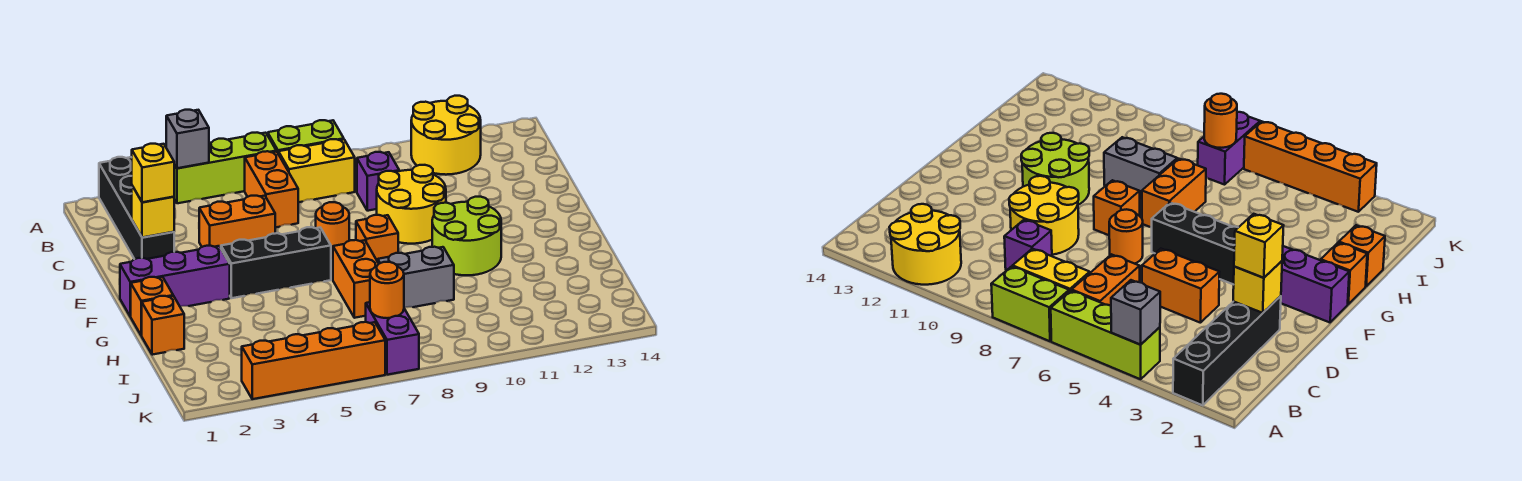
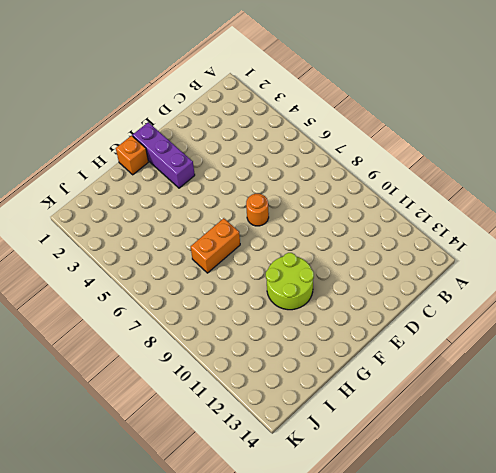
none -> black 1x4 brick [99,157,174,259]
none -> lime 1x3 brick [174,133,276,203]
none -> lime 1x2 brick [268,120,344,154]

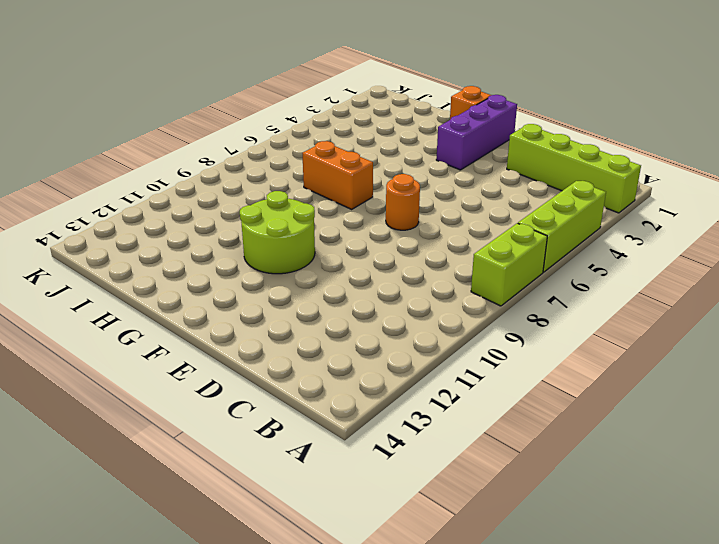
lime 1x4 brick [507,124,641,213] -> black 1x4 brick [99,157,174,259]
none -> yellow 2x2 round brick [411,96,481,175]
none -> orange 1x2 brick [245,151,298,227]
none -> yellow 1x2 brick [279,139,355,202]

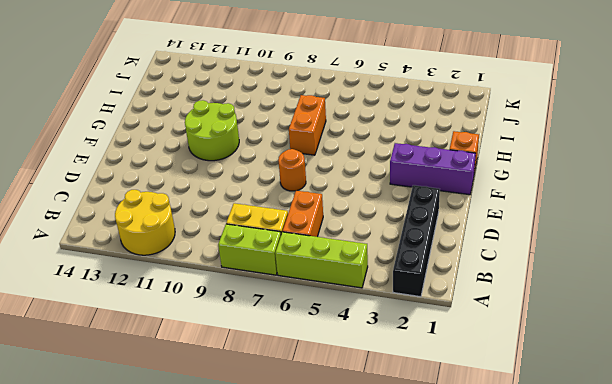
none -> purple 1x1 brick [357,152,399,211]
none -> orange 1x2 brick [199,196,275,248]
none -> yellow 2x2 round brick [377,165,446,244]

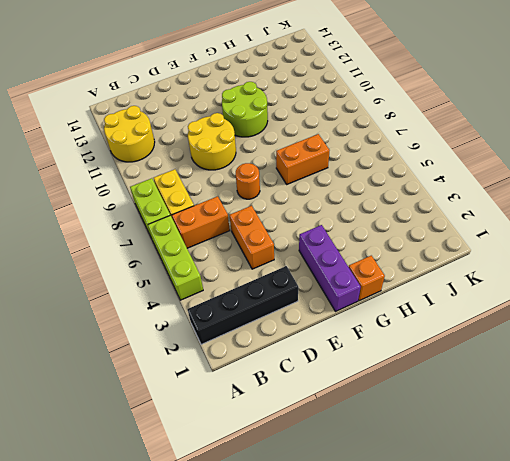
none -> purple 1x1 brick [357,152,399,211]
none -> black 1x3 brick [221,227,331,298]
none -> orange 1x1 brick [356,215,398,261]

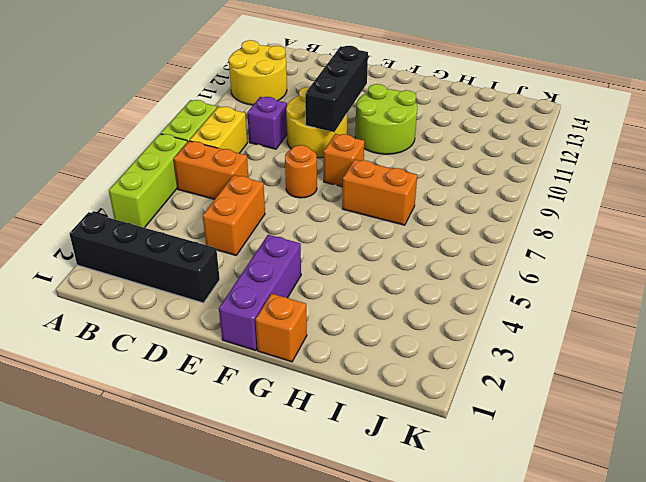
black 1x3 brick [305,46,368,132] -> black 1x3 brick moved to [221,227,331,298]
none -> orange 1x1 brick [141,296,184,355]
none -> grey 1x2 brick [378,247,454,308]
none -> purple 1x2 brick [366,302,419,375]

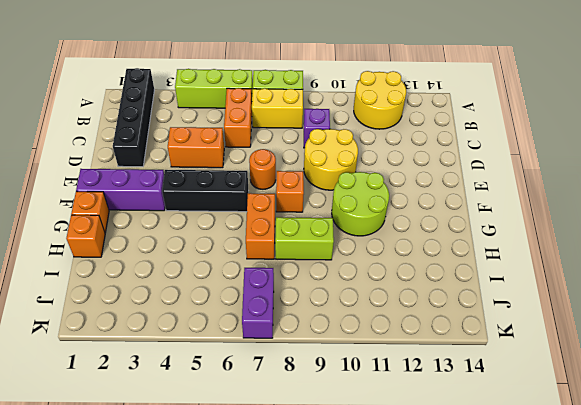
lime 1x2 brick [275,217,334,260] -> grey 1x2 brick [378,247,454,308]
none -> orange 1x4 brick [242,322,385,399]
none -> grey 1x1 brick [166,110,209,168]
none -> yellow 1x1 brick [132,186,174,237]

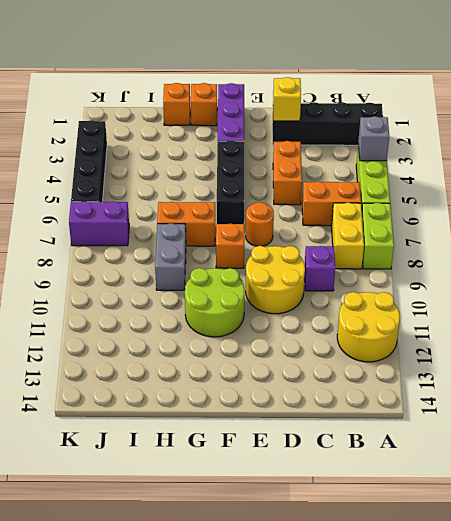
black 1x4 brick [71,120,107,202] -> orange 1x4 brick [242,322,385,399]
none -> orange 1x1 round brick [370,262,404,318]
none -> yellow 1x1 brick [132,144,174,202]

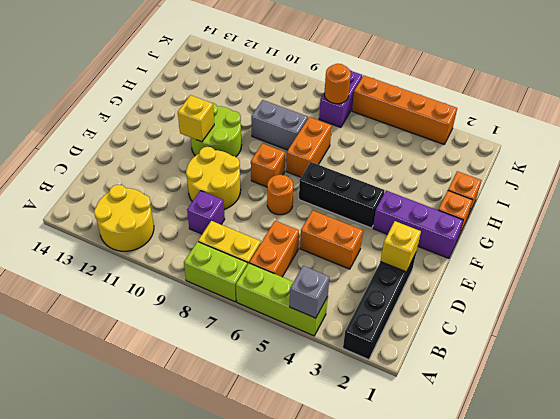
yellow 1x1 brick [178,95,214,142] -> yellow 1x1 brick moved to [132,144,174,202]

